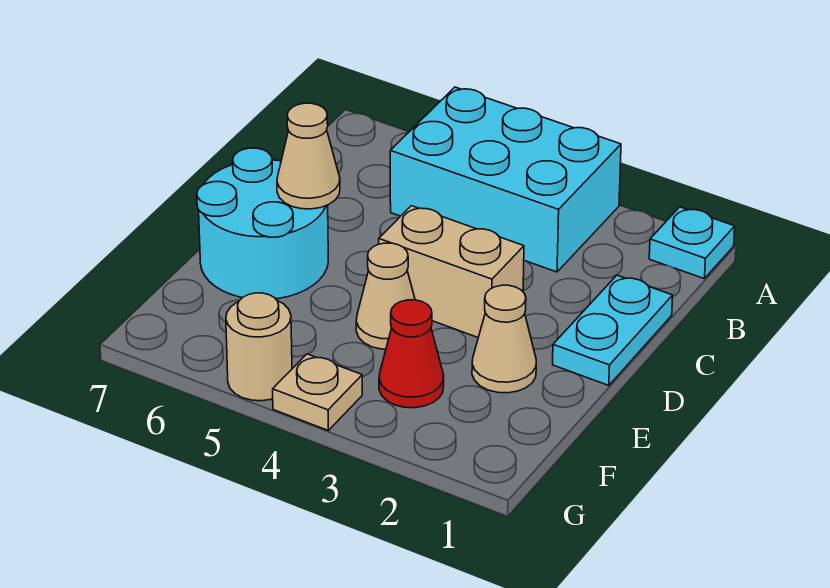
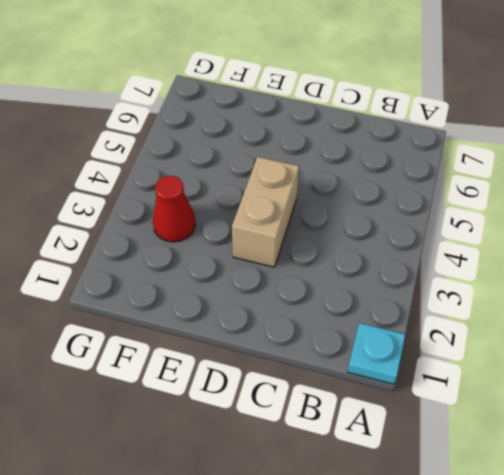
none -> cyan 2x3 brick [390,87,621,272]
none -> cyan 1x2 plate [553,275,673,385]

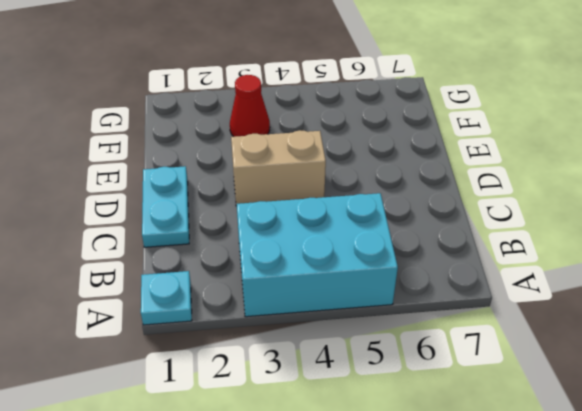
none -> cyan 2x2 round brick [197,148,328,299]
none -> tan 1x1 cone [472,285,536,393]

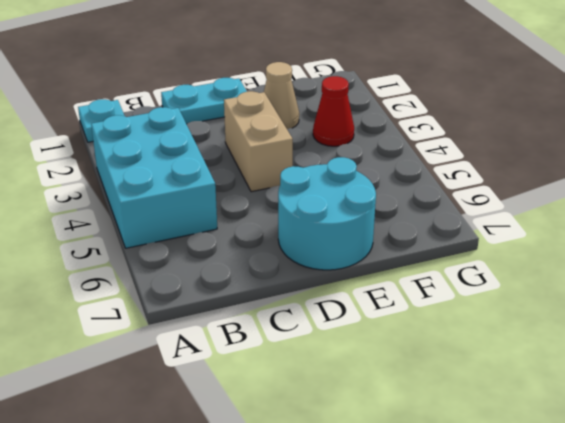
none -> tan 1x1 cone [356,243,415,349]
none -> tan 1x1 plate [273,354,362,430]

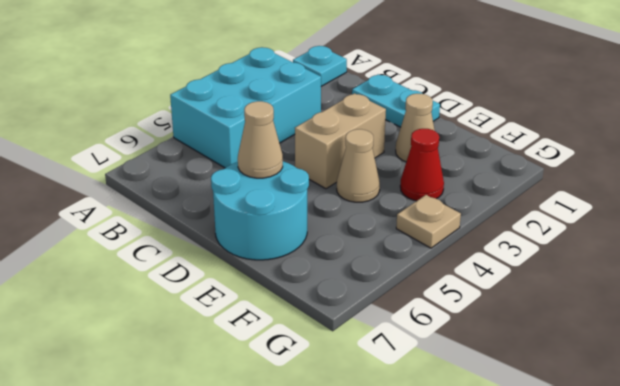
none -> tan 1x1 round brick [226,293,292,401]

